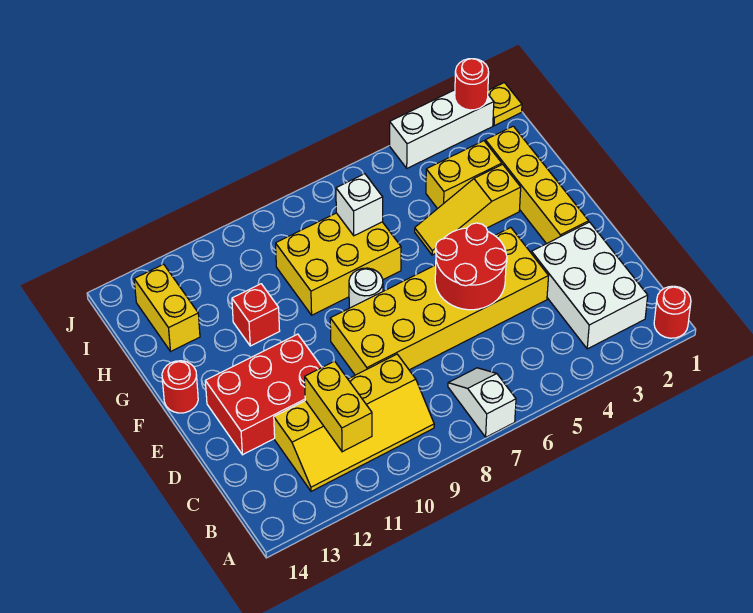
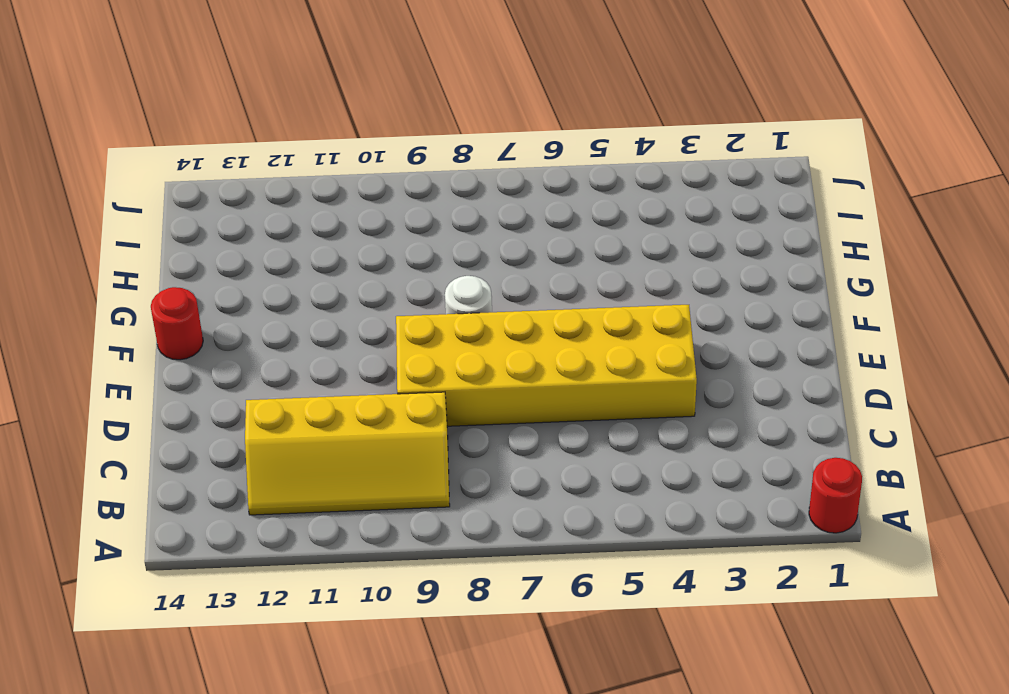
none -> white 1x2 slope [448,368,516,437]
none -> white 2x3 brick [531,222,648,349]
none -> red 2x3 brick [205,334,322,455]

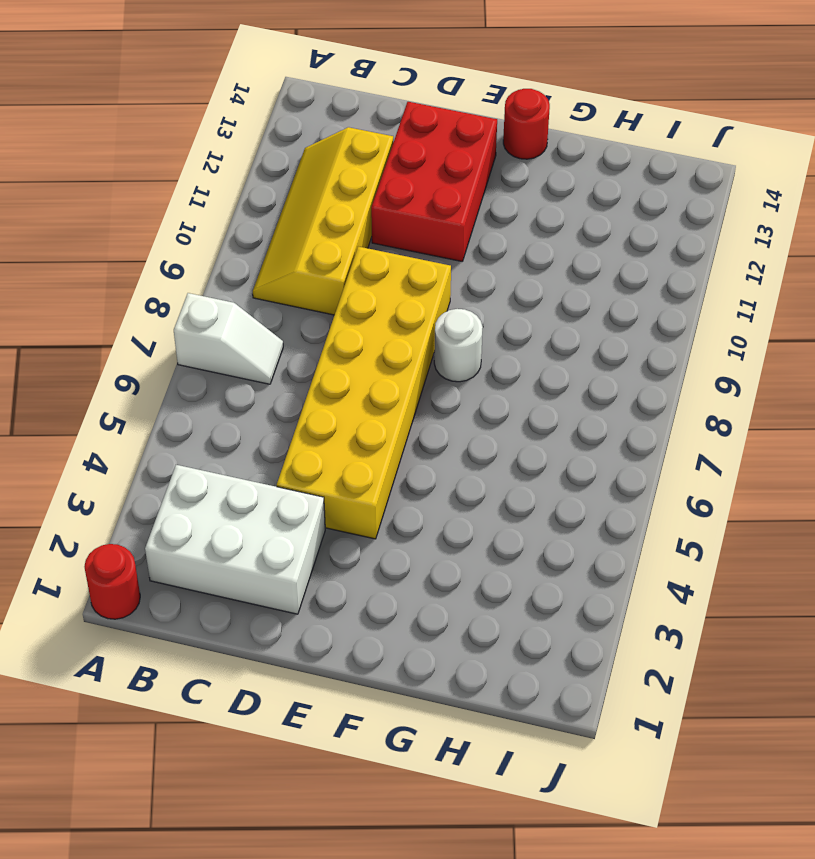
none -> yellow 1x4 brick [485,126,589,244]
none -> yellow 1x3 slope [415,164,521,255]
none -> yellow 2x3 brick [276,213,401,315]

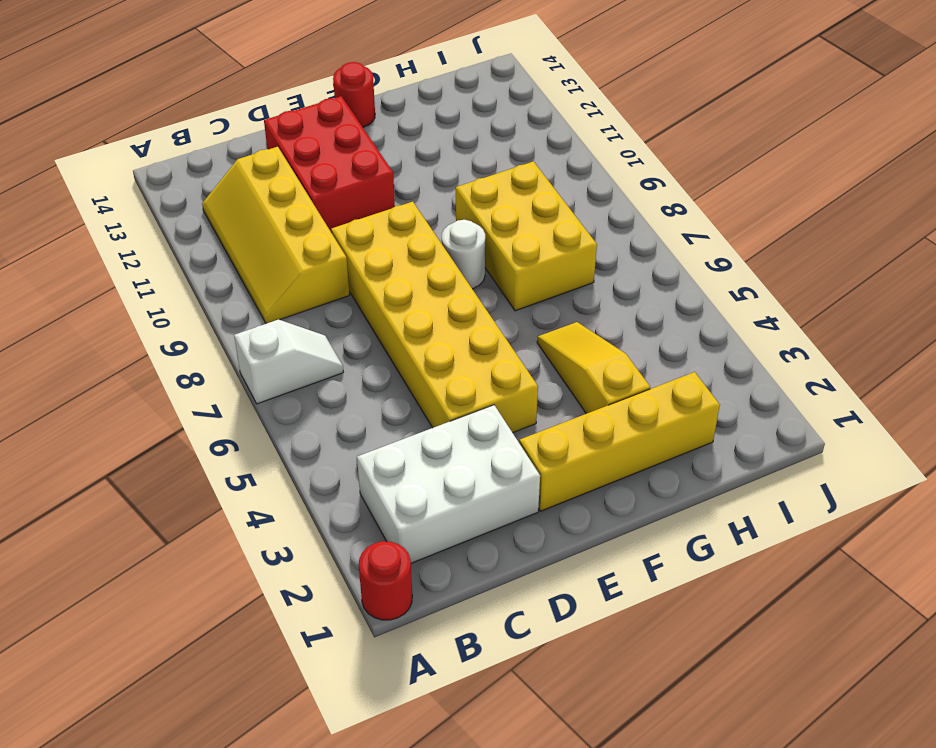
none -> red 1x1 brick [232,284,280,346]
none -> yellow 1x2 brick [426,141,502,209]
none -> yellow 1x2 brick [134,264,200,352]

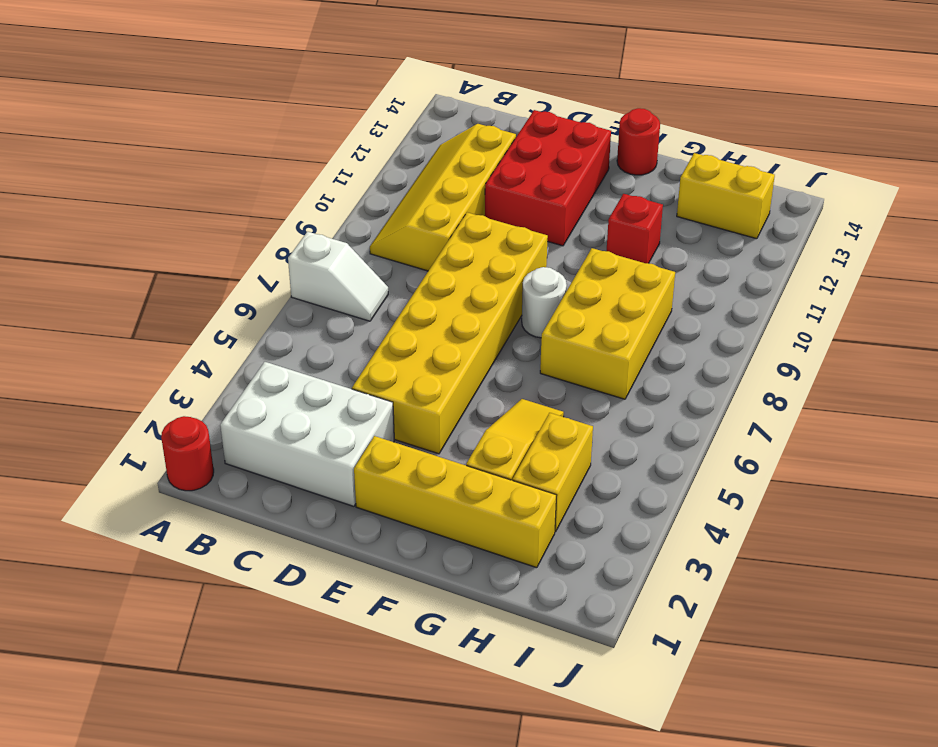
none -> yellow 1x1 plate [488,83,522,126]
none -> white 1x3 brick [390,90,494,168]
none -> yellow 1x2 brick [305,361,372,452]

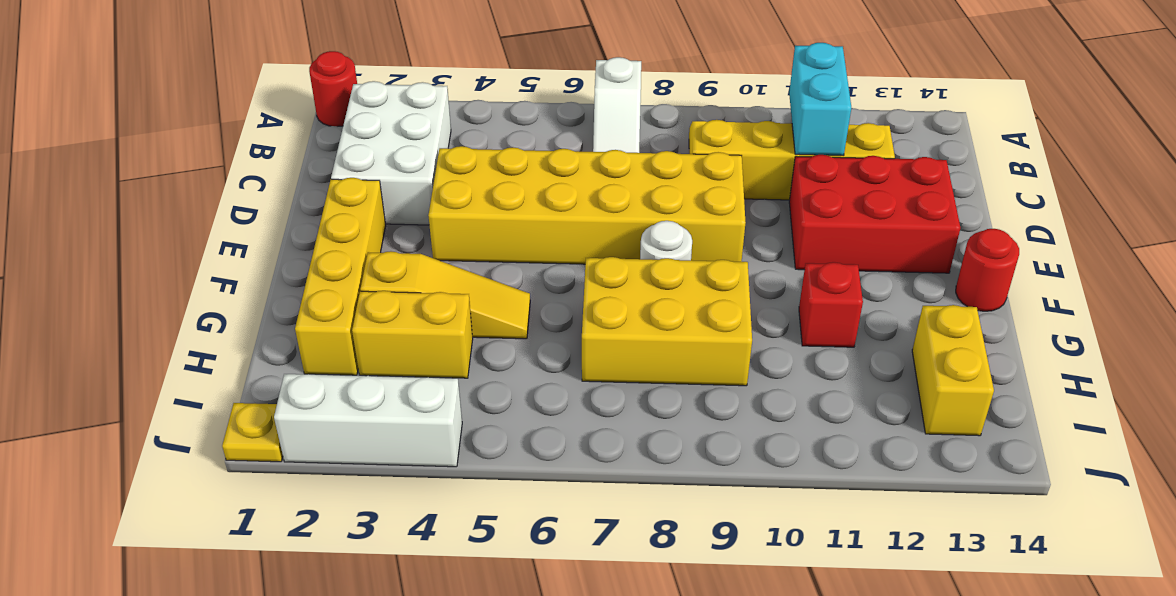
cyan 1x2 brick [789,43,851,156] -> yellow 1x2 brick [305,361,372,452]
none -> red 2x2 round brick [435,223,507,310]
none -> white 1x1 brick [336,174,383,236]
none -> red 1x1 round brick [455,59,489,110]

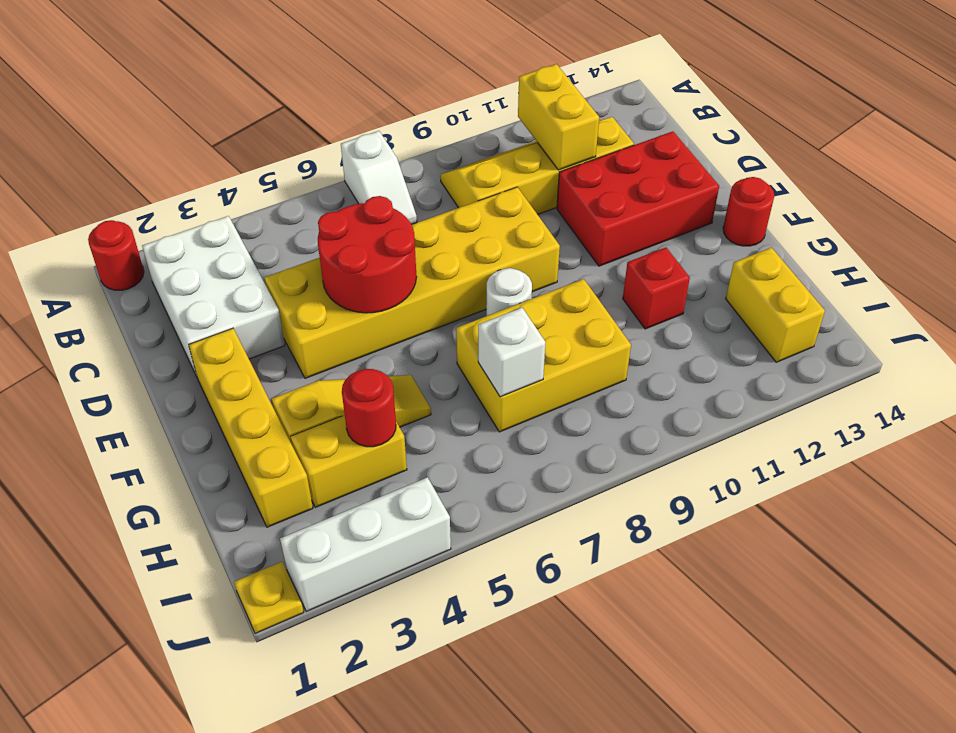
red 1x1 round brick [342,369,396,447] -> red 1x1 round brick moved to [455,59,489,110]

